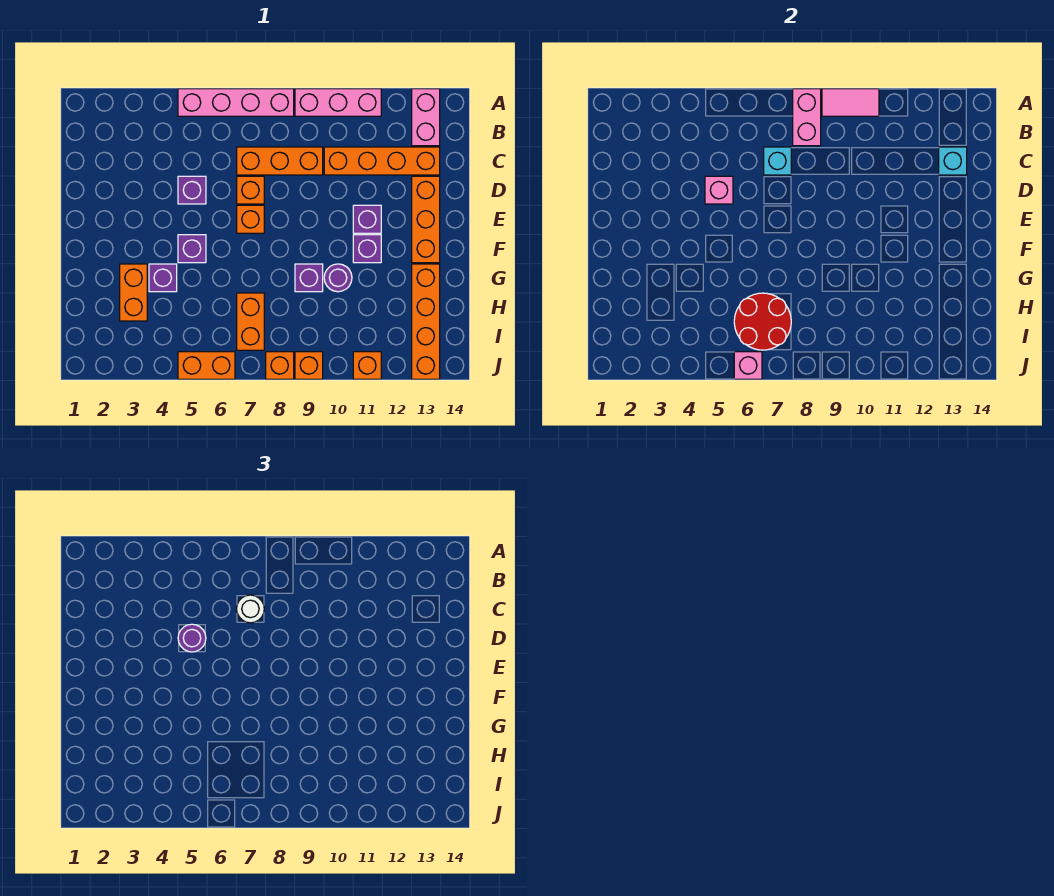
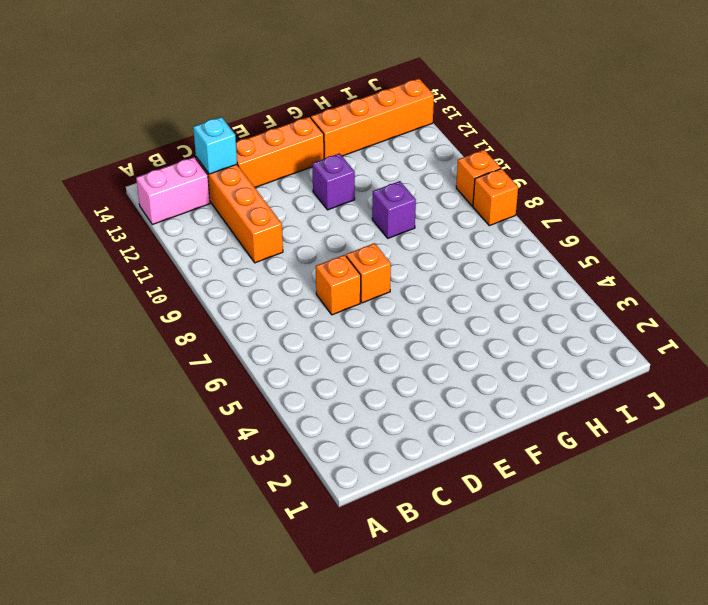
none -> pink 1x4 brick [178,89,294,116]
none -> pink 1x3 brick [295,89,381,116]
none -> orange 1x3 brick [237,147,323,175]
none -> purple 1x1 brick [178,176,206,204]

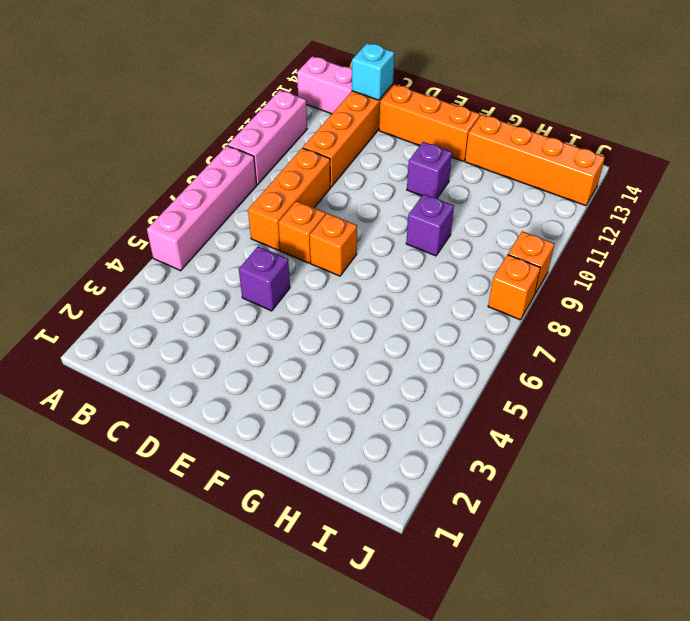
none -> purple 1x1 brick [353,205,381,233]
none -> purple 1x1 brick [178,235,206,263]
none -> orange 1x2 brick [120,264,147,321]
none -> purple 1x1 brick [149,264,177,292]

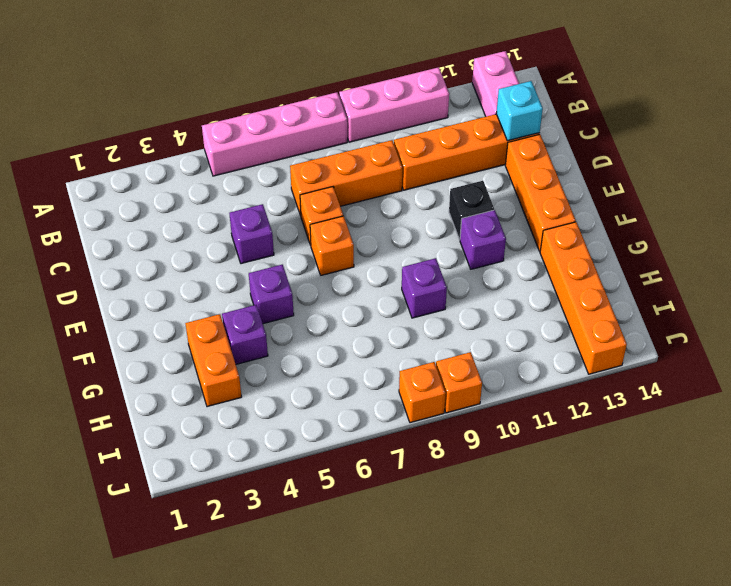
black 1x1 brick [449,181,494,240] -> purple 1x1 brick [353,205,381,233]
none -> purple 1x1 round brick [324,264,352,292]
none -> orange 1x2 brick [237,293,264,350]
none -> orange 1x2 brick [178,352,235,379]
none -> orange 1x1 brick [353,352,381,379]

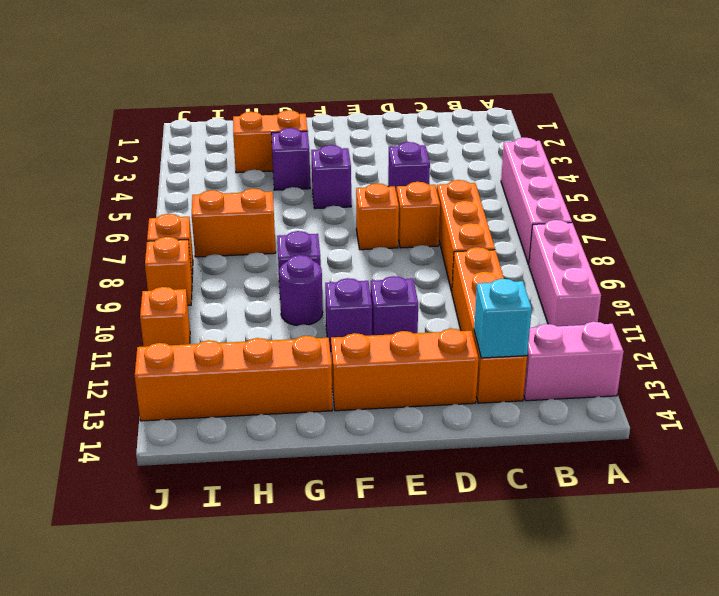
none -> orange 1x2 brick [178,352,235,379]
none -> pink 1x2 brick [793,89,821,146]
none -> pink 1x2 tile [822,89,879,116]
none -> cyan 1x1 brick [764,147,791,175]

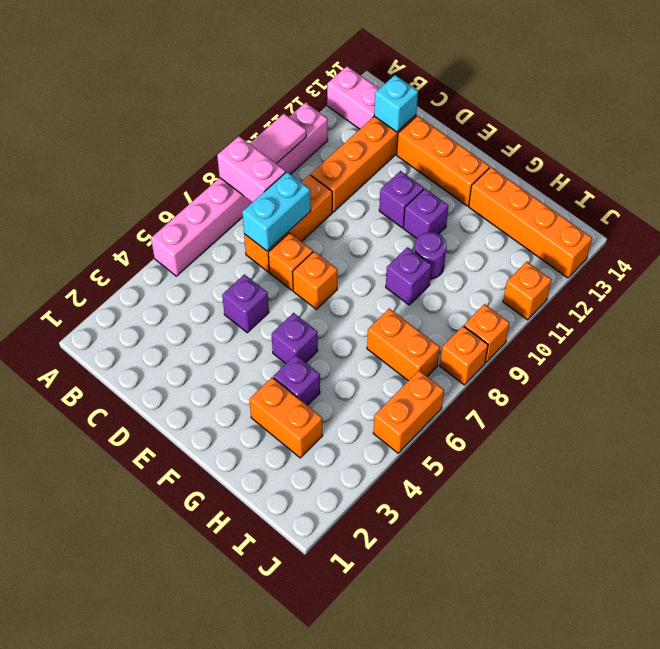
cyan 1x2 brick [242,172,311,251] -> cyan 1x1 brick [764,147,791,175]
none -> pink 1x1 brick [705,176,733,204]
none -> red 2x2 round brick [734,293,791,350]
none -> pink 1x1 brick [734,352,762,379]
none -> white 1x1 round brick [237,595,264,623]

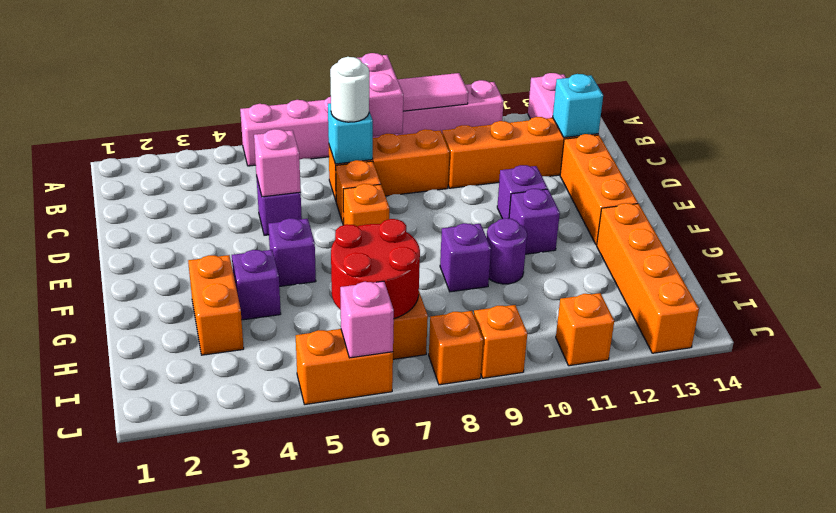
none -> purple 1x1 round brick [178,624,206,652]

